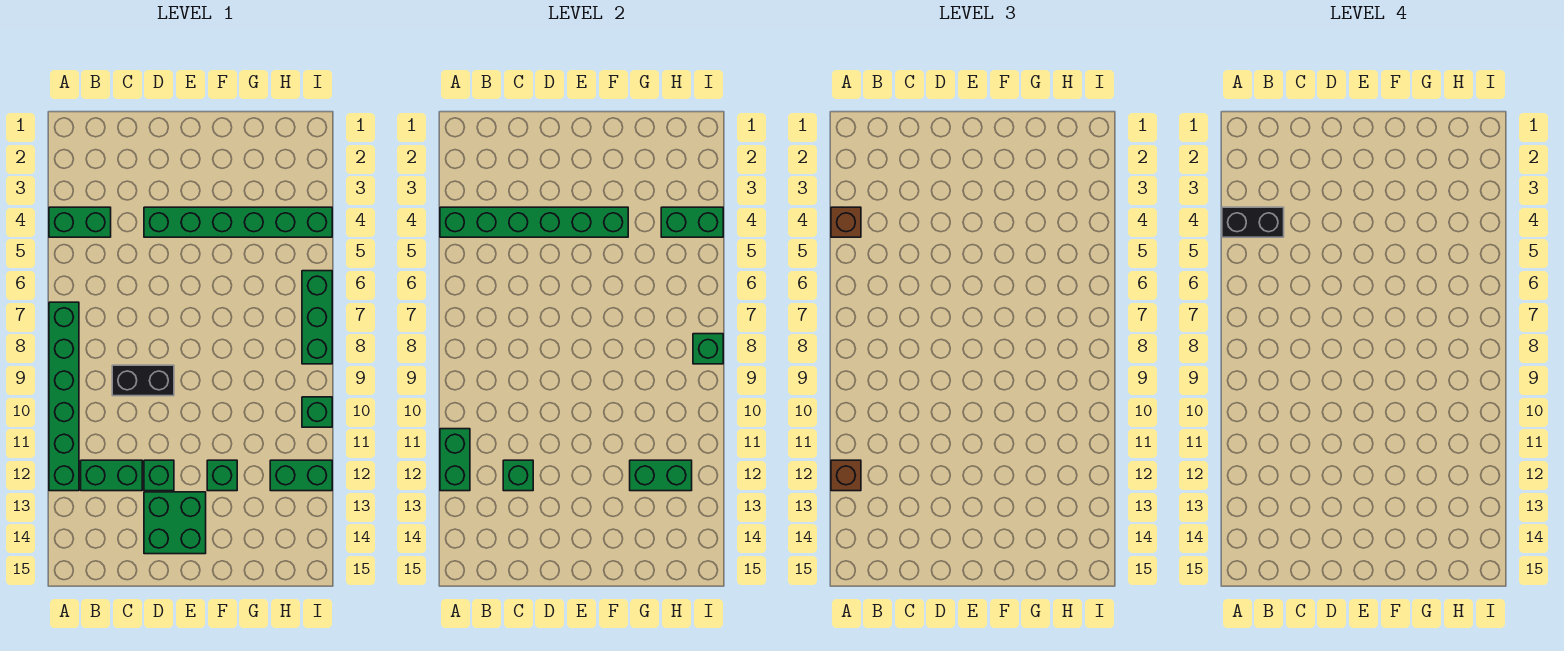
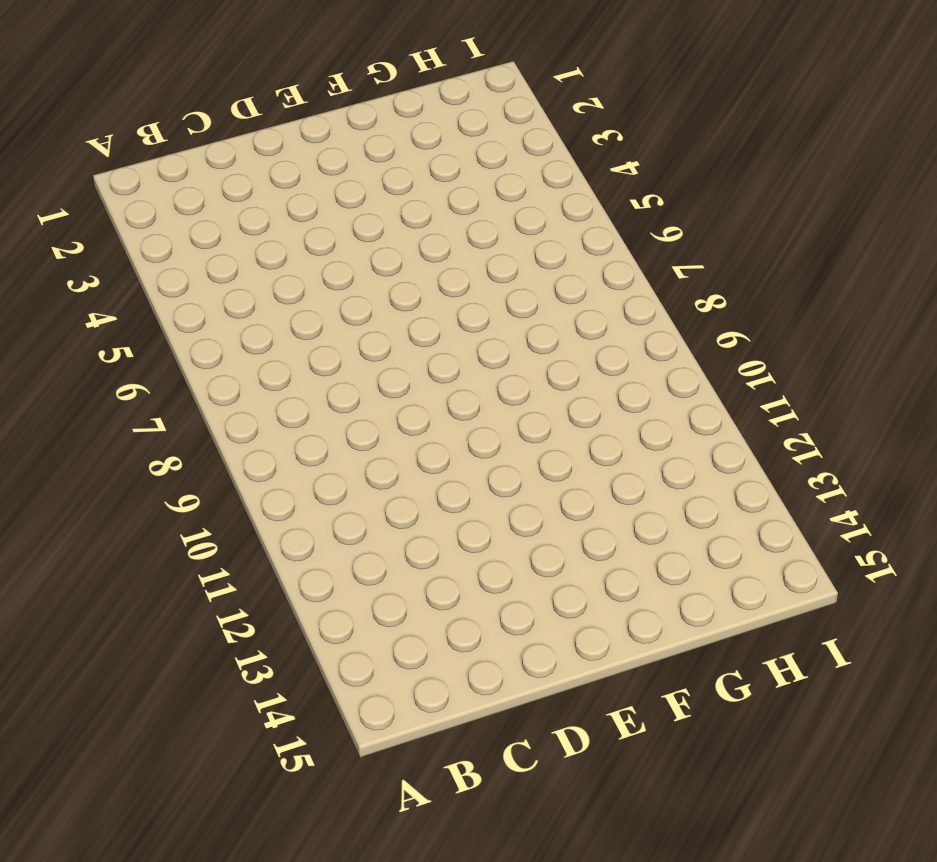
none -> green 1x2 brick [49,207,111,237]
none -> green 1x6 brick [49,302,79,491]
none -> green 1x2 brick [81,460,142,491]

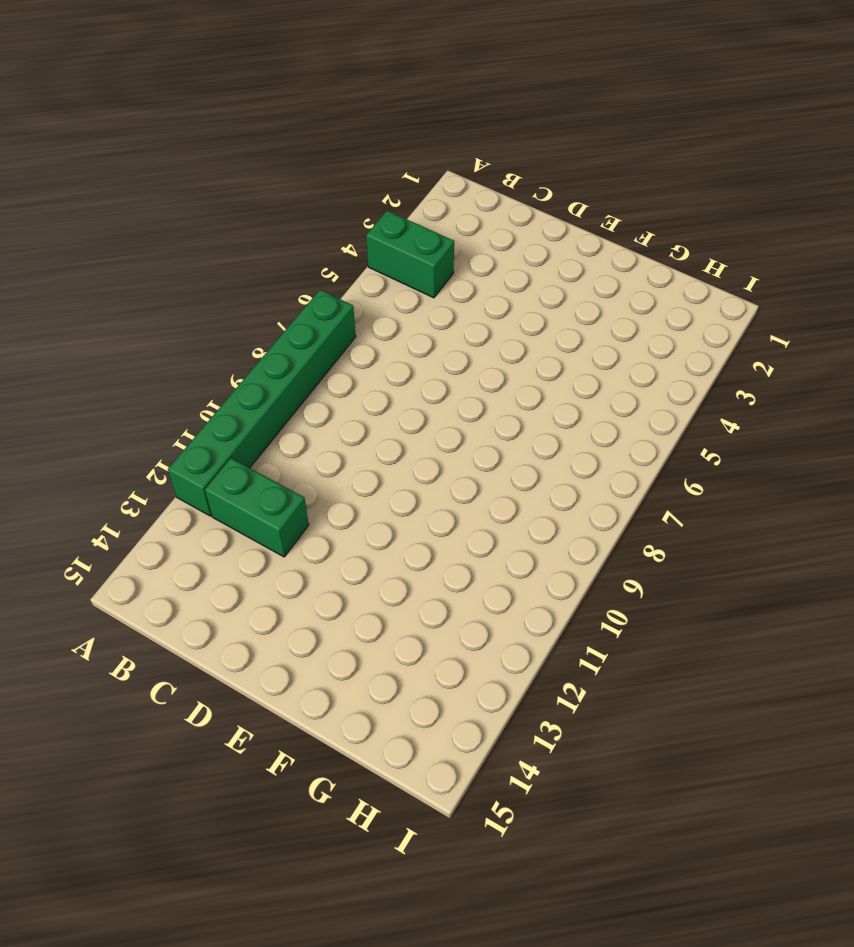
none -> black 1x2 brick [112,365,174,396]
none -> green 1x6 brick [144,207,332,237]
none -> green 1x1 brick [144,460,174,491]

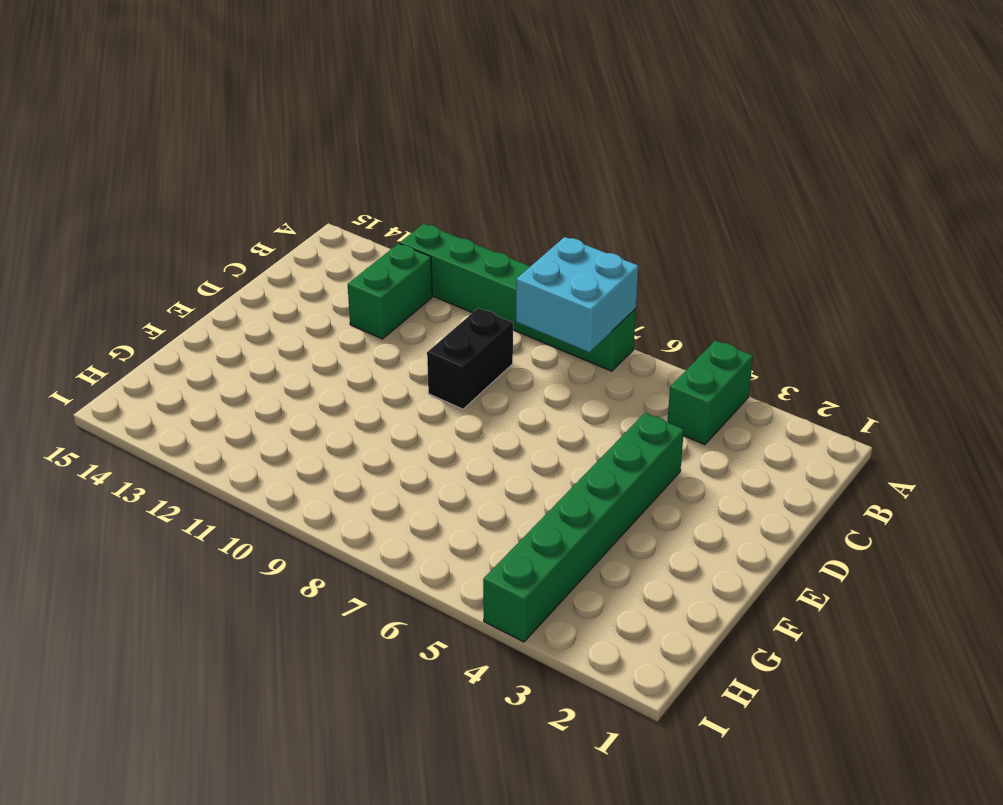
cyan 2x2 brick [516,237,638,352] -> none
none -> green 1x1 brick [144,460,174,491]
none -> green 2x2 brick [144,492,206,554]
none -> green 1x1 brick [207,460,237,491]

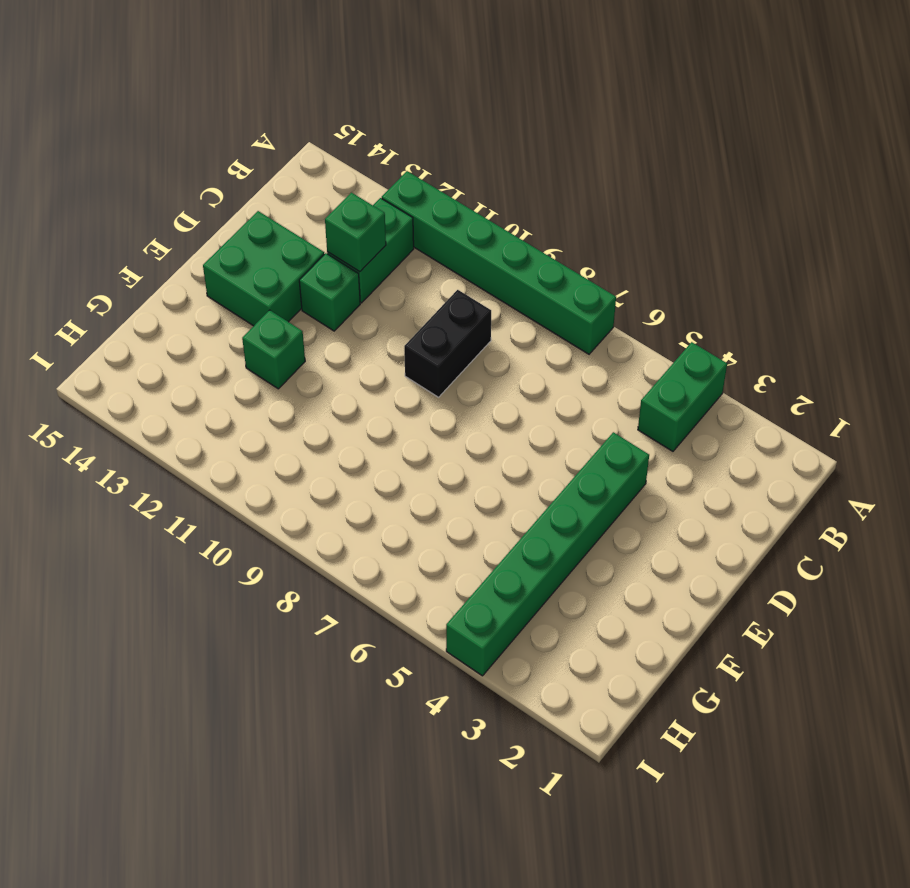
none -> green 1x2 brick [270,460,332,491]
none -> green 1x3 brick [302,271,332,364]
none -> green 1x1 brick [302,397,332,427]

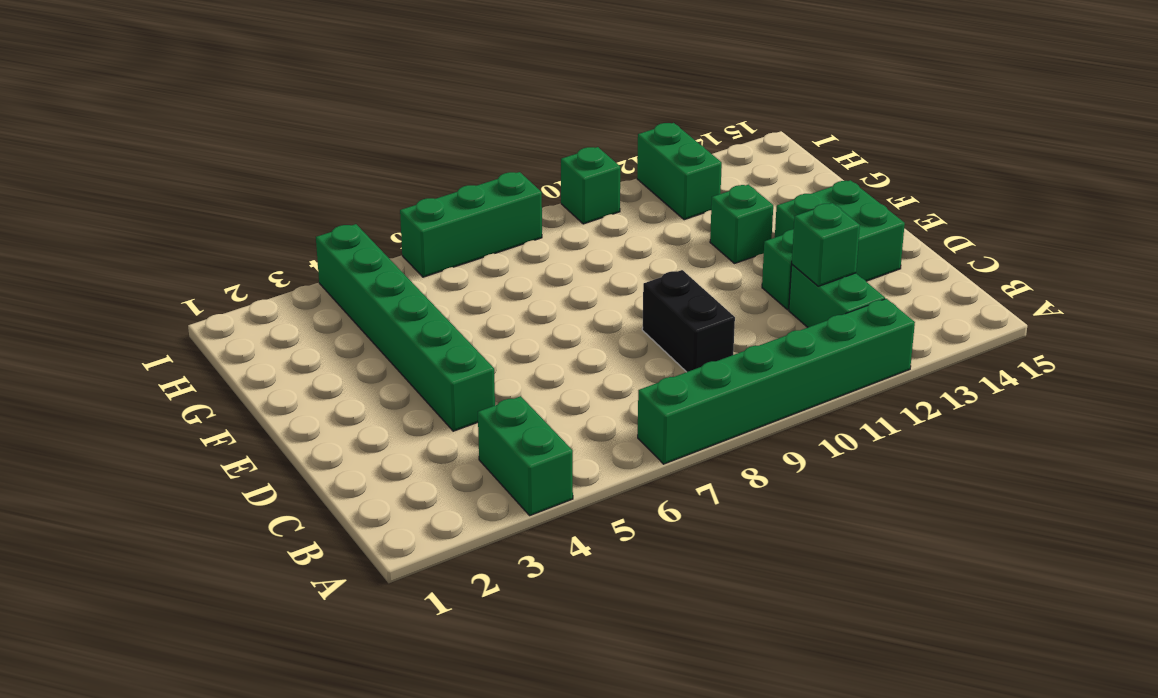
none -> green 1x6 brick [440,207,628,237]
none -> green 1x2 brick [440,429,470,491]
none -> green 1x2 brick [630,460,692,491]

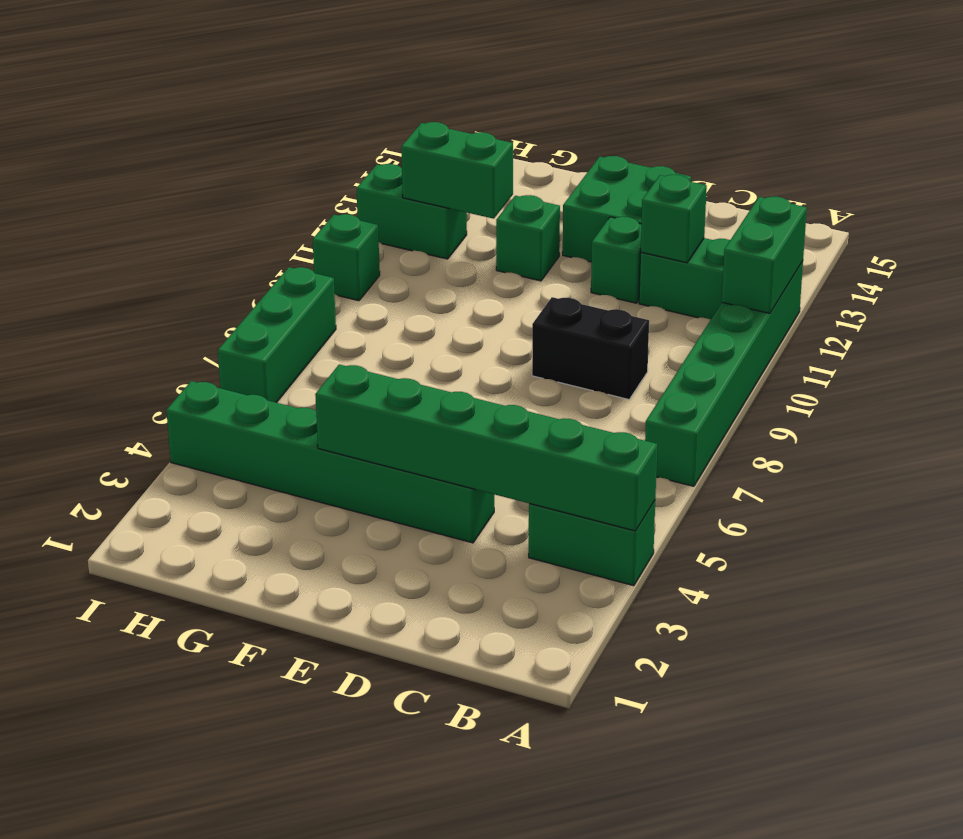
none -> green 1x2 brick [661,207,723,237]
none -> green 1x1 brick [693,334,723,364]
none -> brown 1x1 brick [831,207,861,237]

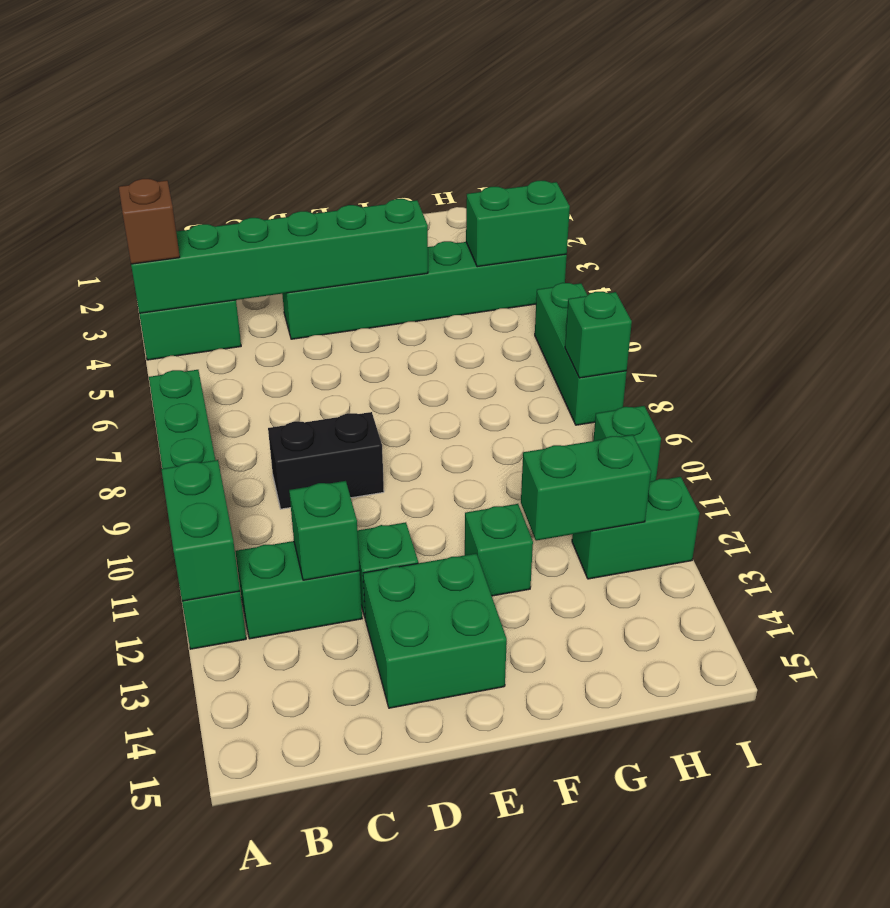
none -> brown 1x1 brick [831,460,861,491]
none -> black 1x2 brick [1222,207,1284,237]

